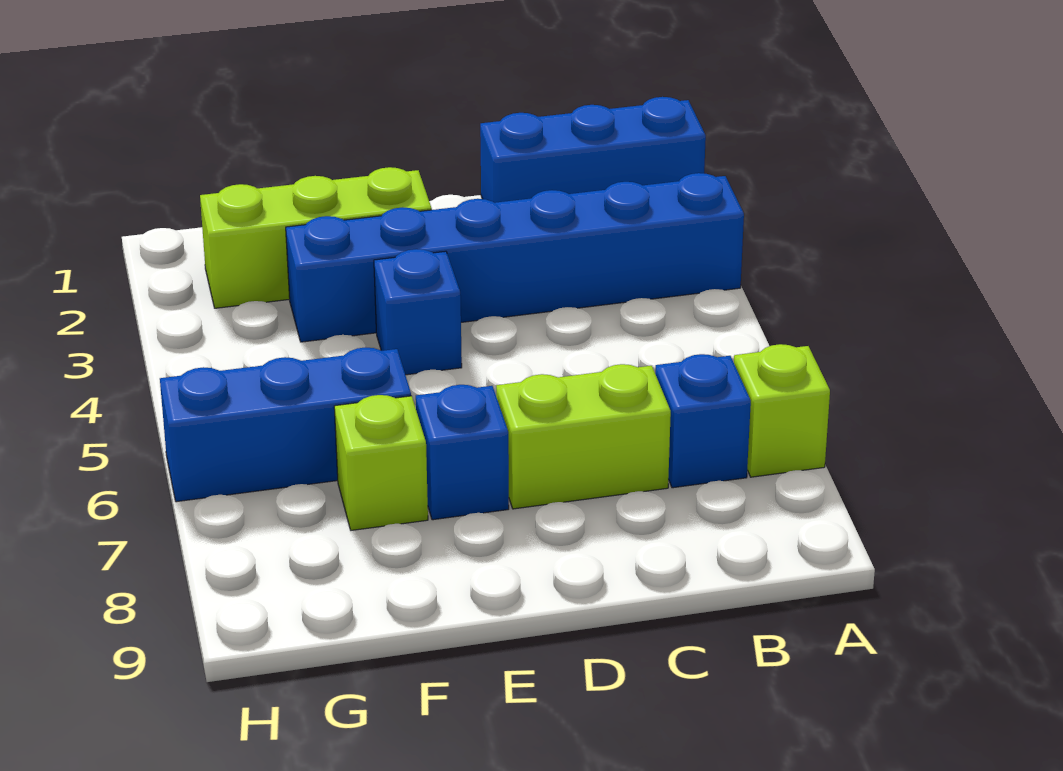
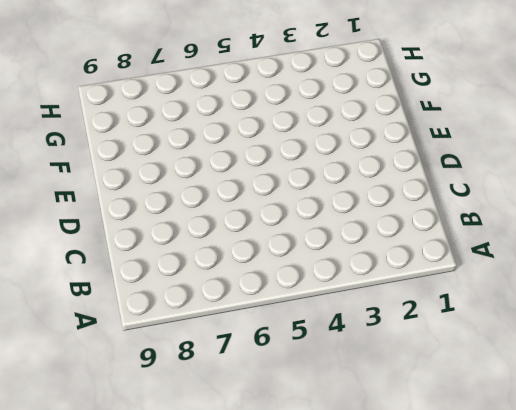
none -> blue 1x3 brick [480,97,706,203]
none -> blue 1x6 brick [286,173,744,342]

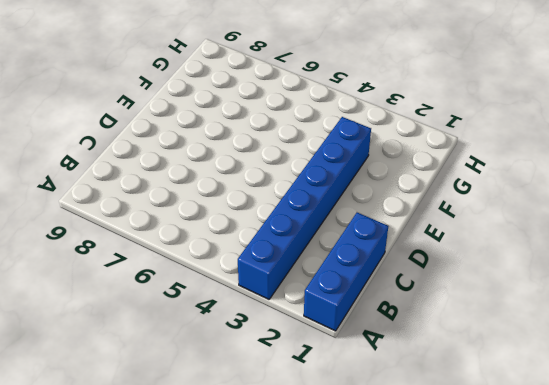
none -> lime 1x1 brick [734,344,830,477]
none -> blue 1x1 brick [655,354,751,488]

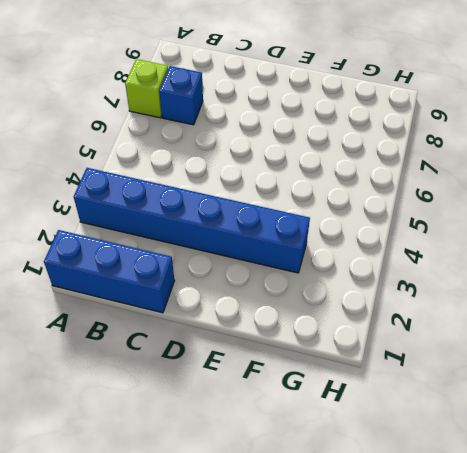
none -> lime 1x2 brick [496,364,671,509]
none -> lime 1x3 brick [200,167,432,308]

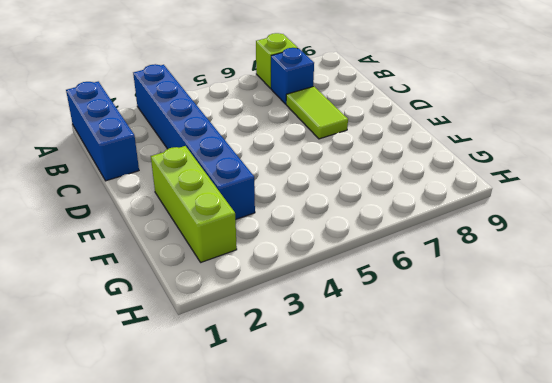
lime 1x2 tile [286,86,348,139] -> lime 1x2 brick [496,364,671,509]
none -> blue 1x1 brick [374,249,462,375]
none -> blue 1x1 brick [416,385,509,520]

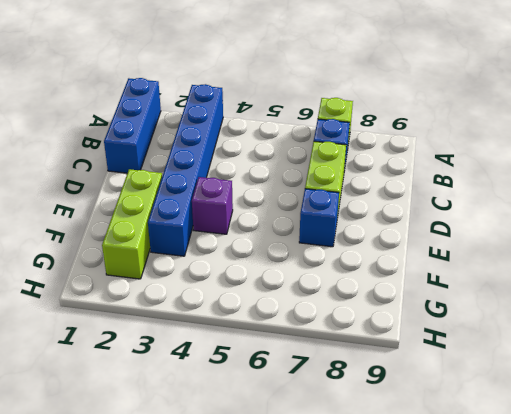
purple 1x1 brick [192,177,233,234] -> blue 1x1 brick [374,249,462,375]
none -> blue 1x3 brick [160,347,411,502]
none -> lime 1x1 brick [334,395,428,530]

